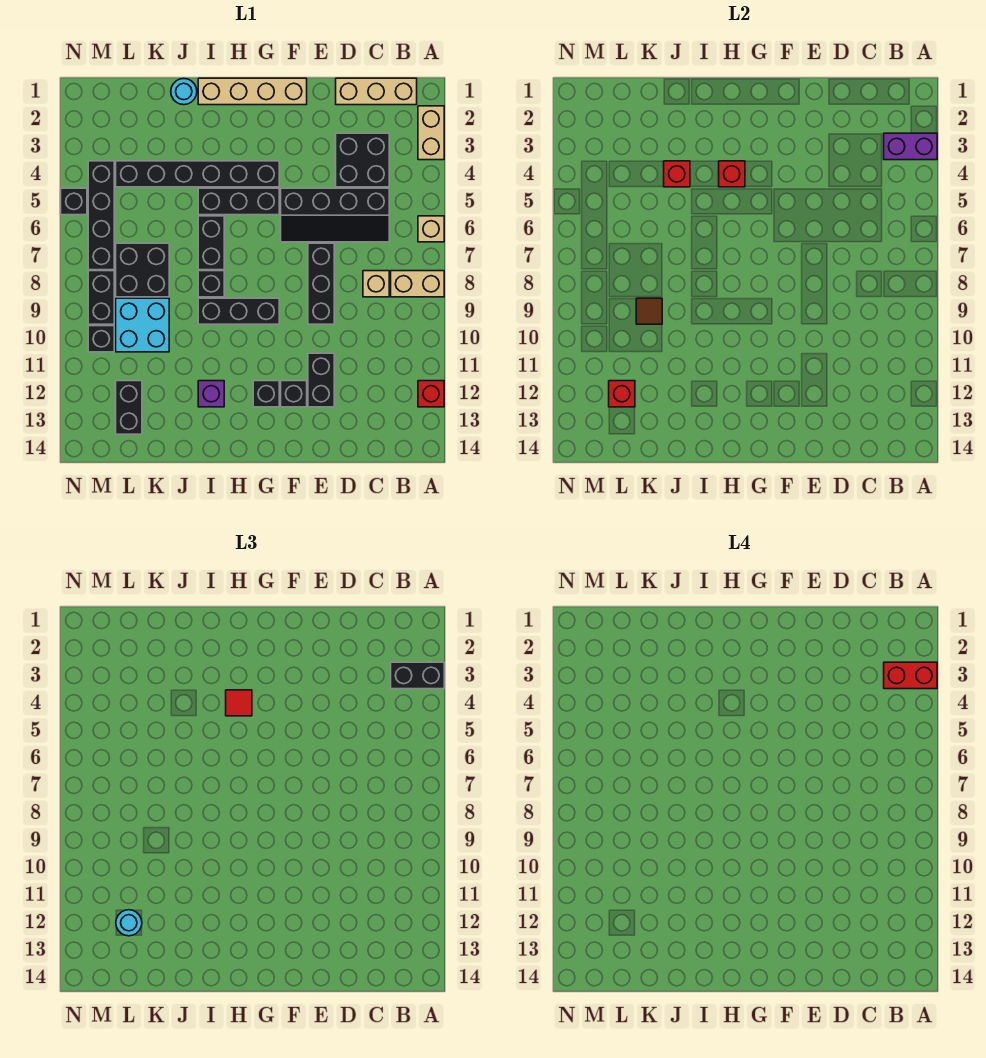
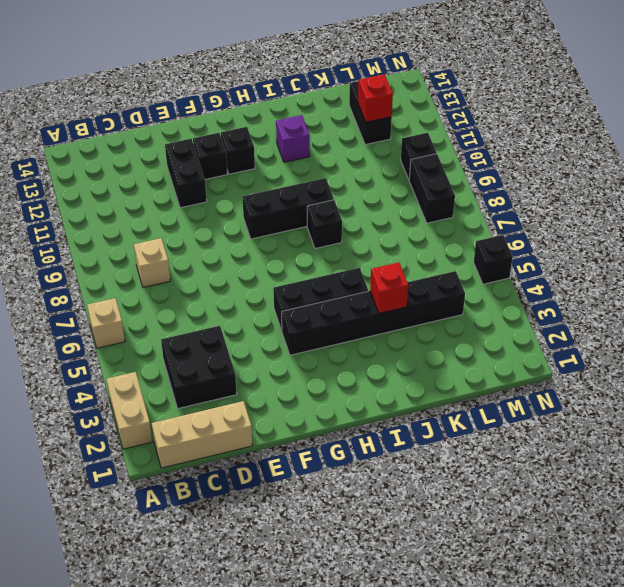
none -> tan 1x2 brick [391,271,444,297]
none -> red 1x1 brick [418,381,444,407]
none -> black 2x4 slope [281,188,389,242]
none -> black 1x3 brick [308,243,334,324]

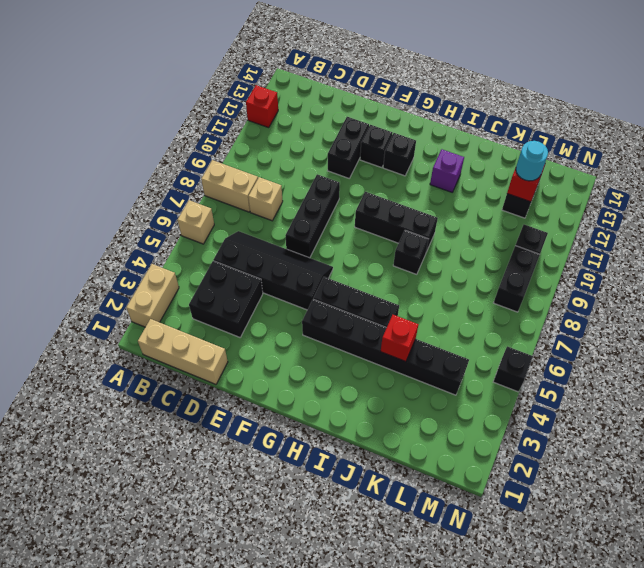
none -> tan 1x4 brick [198,78,307,105]
none -> black 1x2 brick [198,216,224,270]
none -> cyan 1x1 round brick [171,79,197,105]
none -> black 2x2 brick [116,243,169,297]

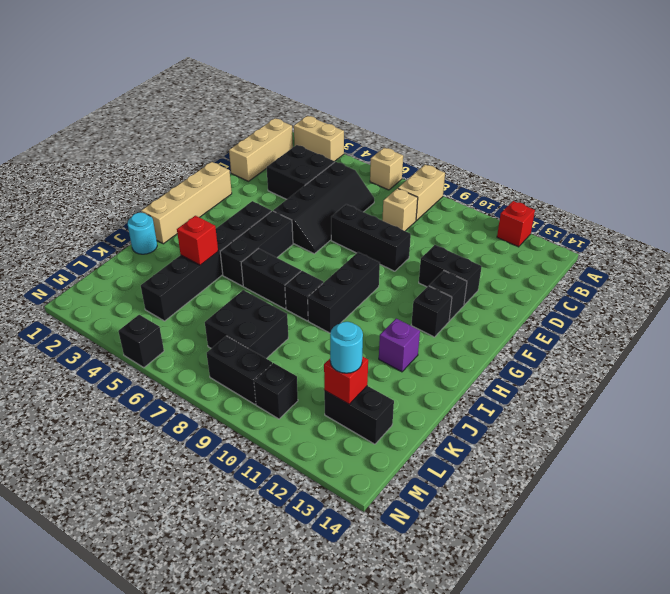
none -> cyan 2x2 brick [116,298,169,352]
none -> black 1x4 brick [88,161,114,270]
none -> purple 1x2 brick [884,133,937,160]
none -> red 1x1 brick [719,161,745,187]

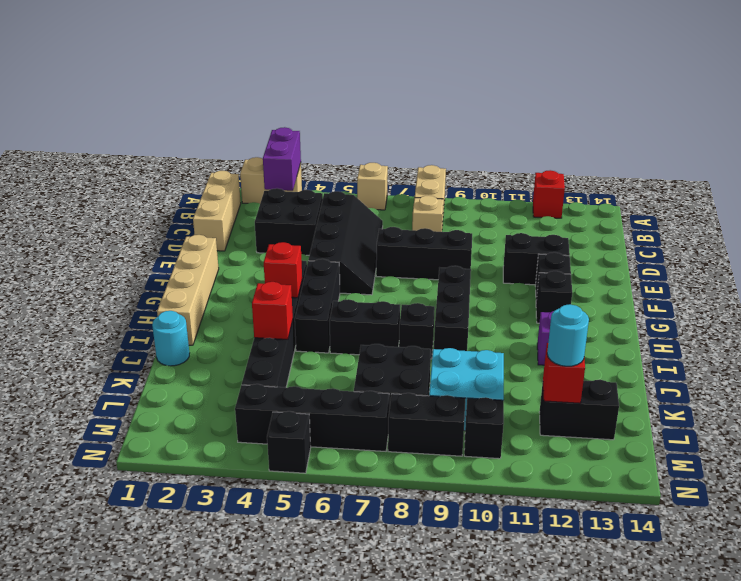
none -> brown 1x1 tile [636,298,662,324]
none -> black 1x2 brick [391,662,444,689]
none -> red 1x1 tile [226,690,252,716]
none -> red 1x2 brick [884,662,937,689]

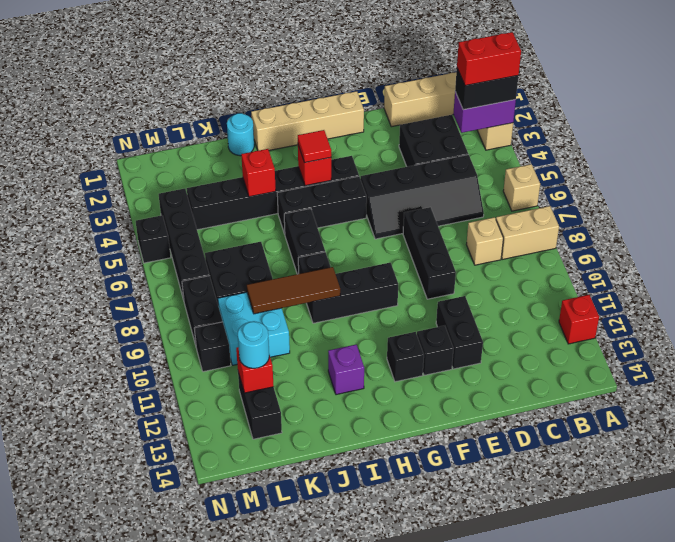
brown 1x3 tile [247,267,340,314] -> brown 1x1 tile [636,298,662,324]

